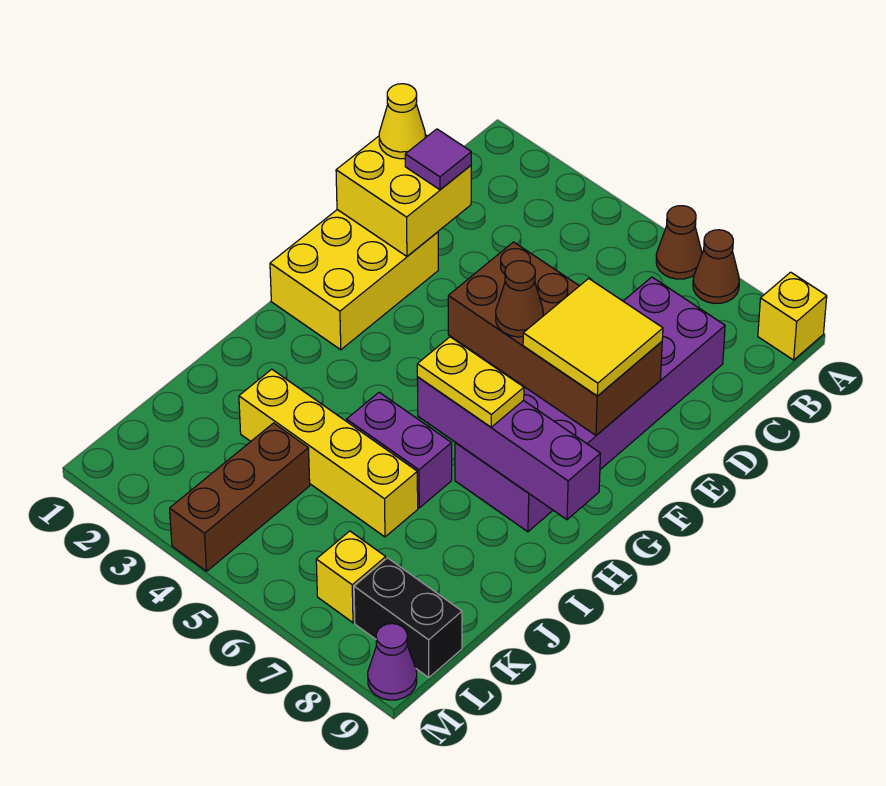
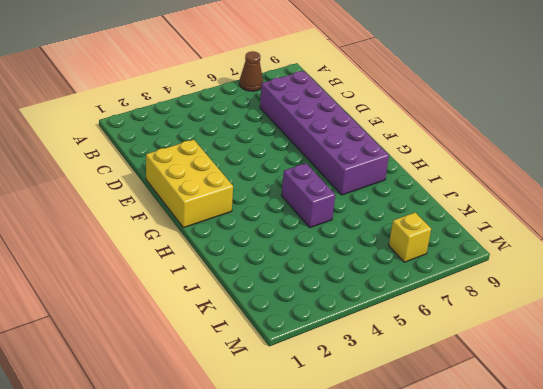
purple 1x2 brick [282,163,335,228] -> purple 1x2 brick turned to [347,392,452,508]
none -> brown 1x1 cone [656,206,702,279]
none -> yellow 1x1 brick [758,272,827,360]
none -> yellow 1x4 brick [239,369,418,537]

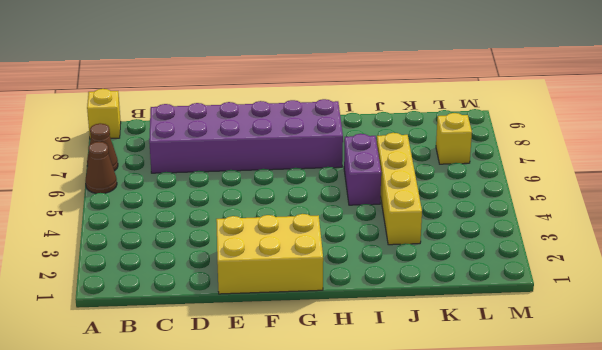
none -> brown 1x3 brick [170,423,310,571]
none -> black 1x2 brick [354,558,462,677]
none -> purple 1x1 cone [368,624,417,700]

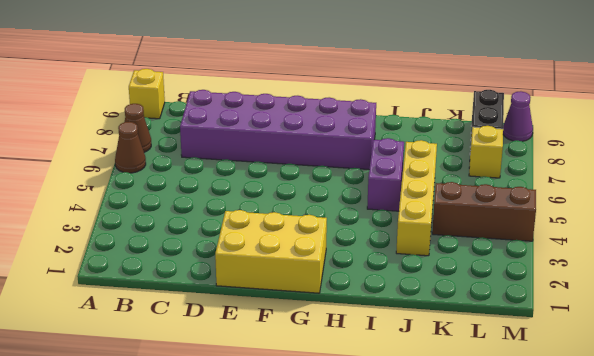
none -> yellow 2x2 brick [336,135,471,256]
none -> brown 2x4 brick [448,242,662,435]
none -> purple 1x4 brick [417,377,601,520]

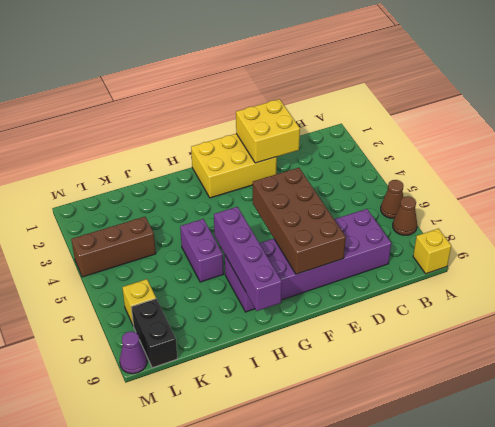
none -> yellow 1x4 brick [239,369,418,537]
none -> yellow 1x1 cone [379,84,425,159]
none -> purple 1x1 tile [405,129,471,190]

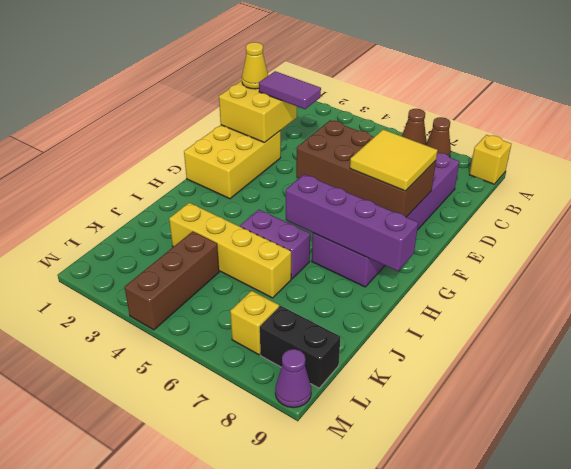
purple 1x2 tile [259,71,321,109] -> purple 1x1 tile [405,129,471,190]
none -> brown 1x1 cone [496,261,543,337]
none -> yellow 1x2 plate [417,337,524,427]

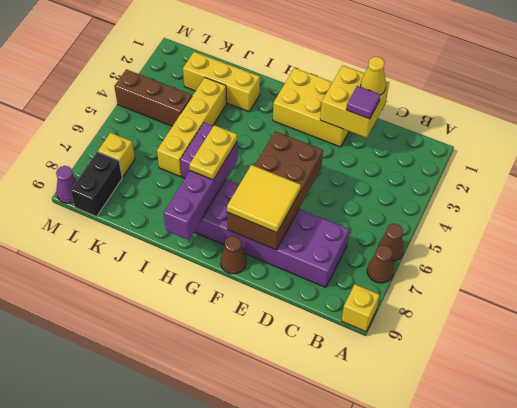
brown 1x1 cone [221,236,246,274] -> brown 1x1 cone moved to [496,261,543,337]
yellow 1x3 brick [183,52,260,112] -> none

